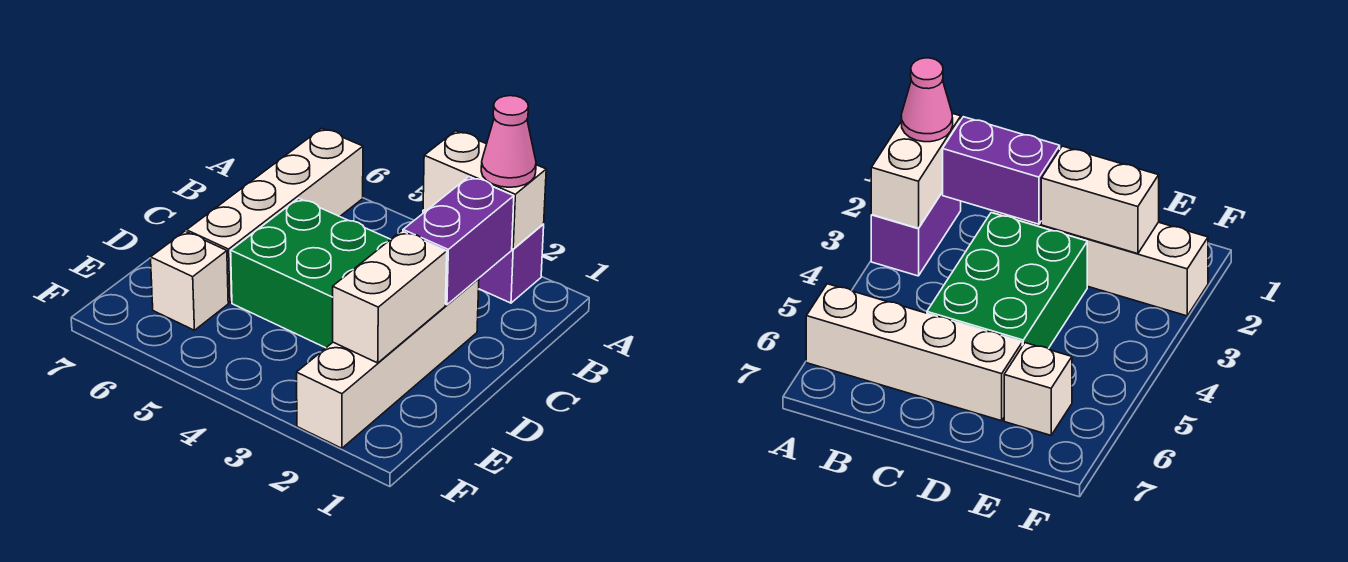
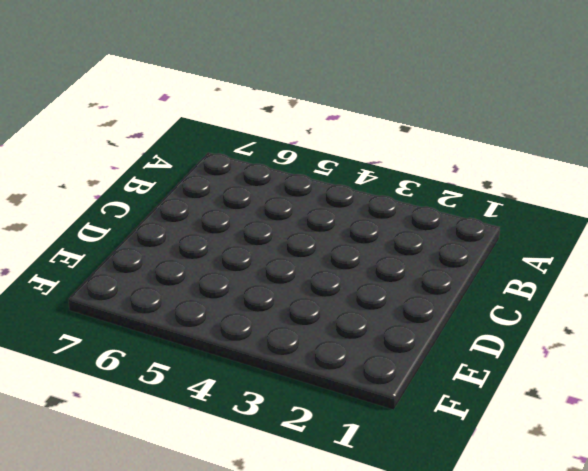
none -> purple 1x2 brick [423,210,544,303]
none -> white 1x4 brick [187,128,363,303]

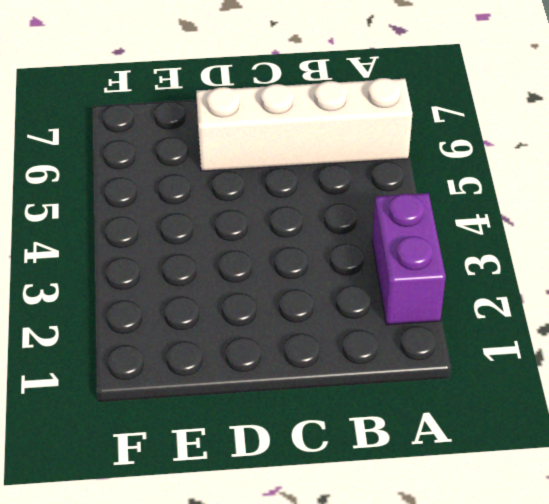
none -> white 1x4 brick [297,279,479,448]
none -> green 2x3 brick [231,198,391,348]

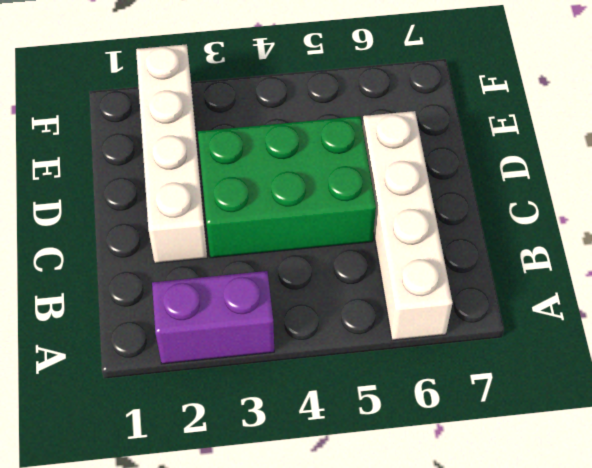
none -> white 1x1 brick [151,231,228,330]
none -> white 1x2 brick [423,131,546,249]

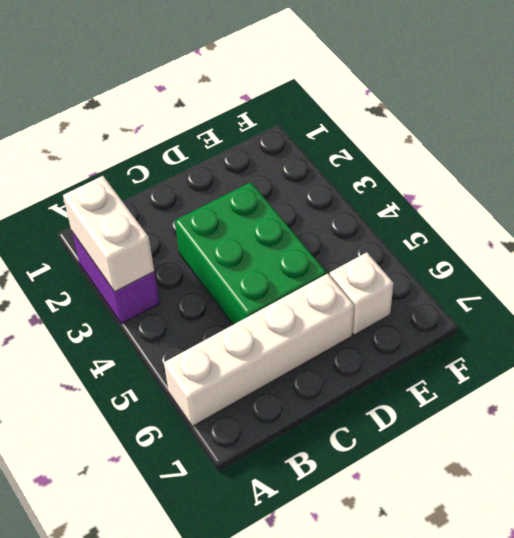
none -> white 1x4 brick [297,279,479,448]
none -> purple 1x2 brick [403,177,514,305]

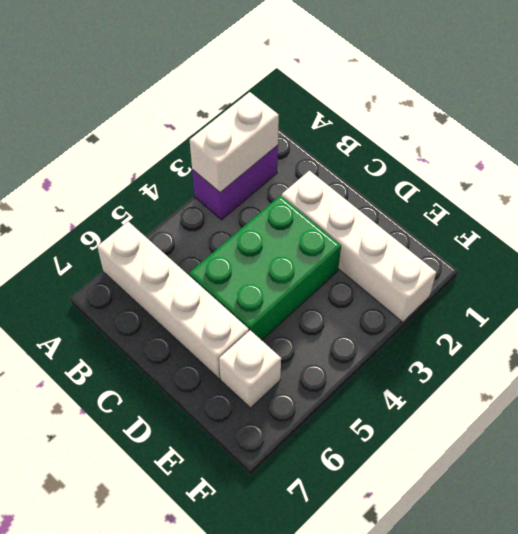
none -> purple 1x2 brick [403,177,514,305]
none -> white 1x2 brick [333,231,447,363]

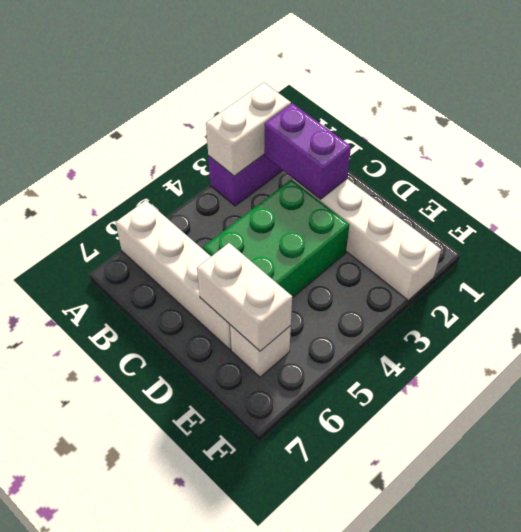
white 1x2 brick [197,243,292,351] -> white 1x2 brick moved to [333,231,447,363]
none -> pink 1x1 cone [481,96,536,187]

